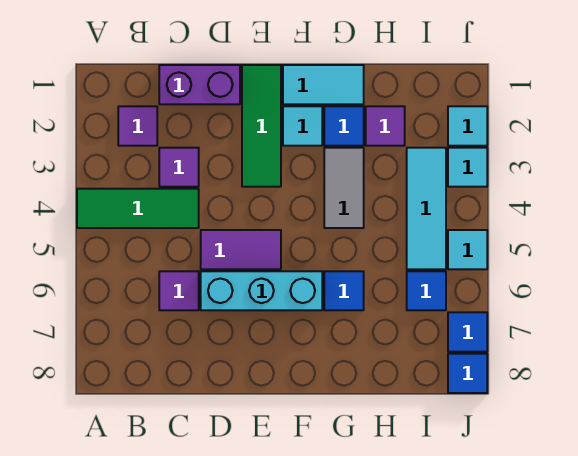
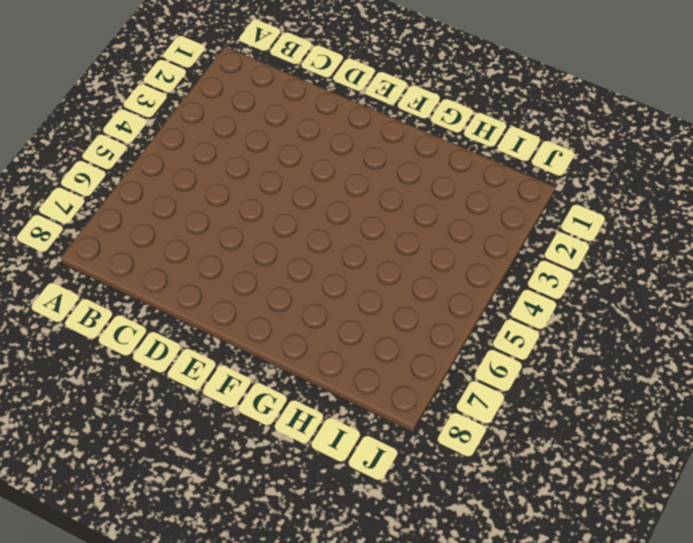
none -> green 1x3 tile [77,189,199,228]
none -> purple 1x1 tile [118,106,157,146]
none -> purple 1x2 brick [159,65,240,104]

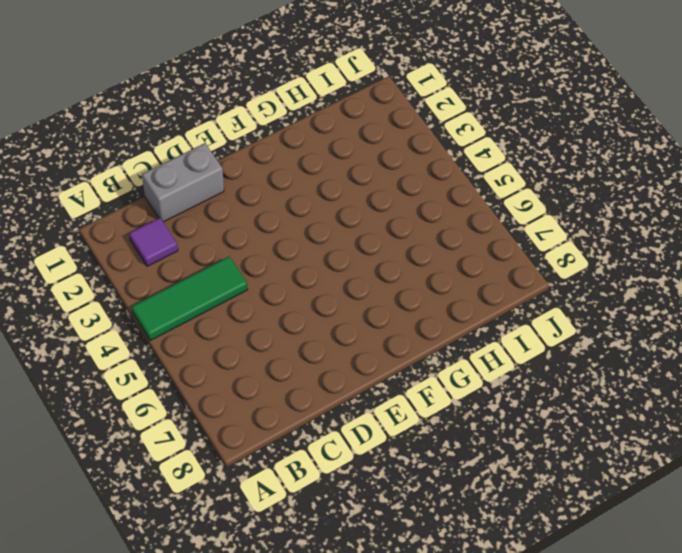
grey 1x2 brick [142,143,224,222] -> purple 1x2 brick [159,65,240,104]
none -> purple 1x1 tile [159,148,199,187]
none -> purple 1x1 tile [159,271,199,310]
none -> purple 1x2 tile [201,230,281,269]

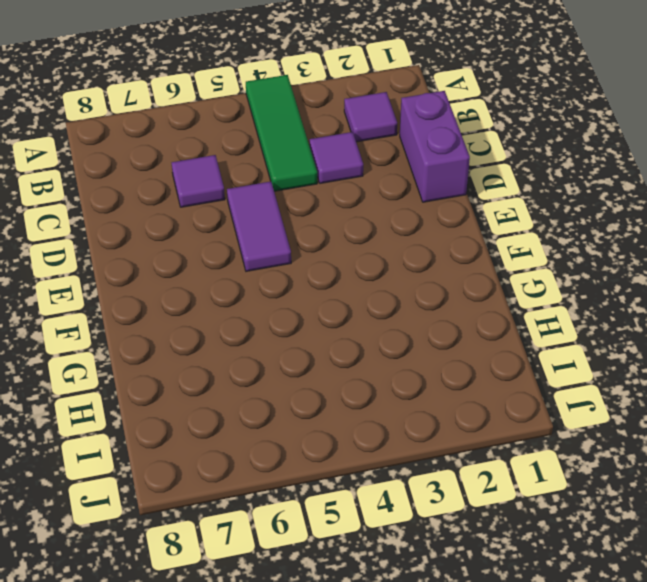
none -> cyan 1x3 brick [201,271,322,310]
none -> green 1x3 tile [242,65,281,187]
none -> cyan 1x2 tile [283,65,364,104]

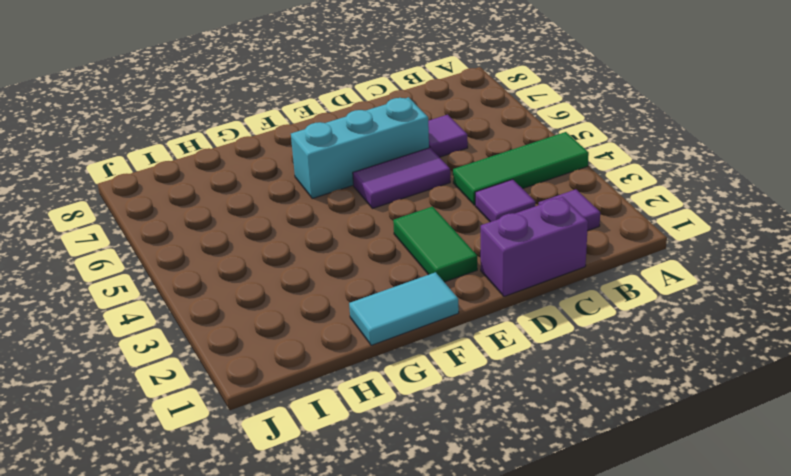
green 1x2 tile [393,206,477,282] -> green 1x3 tile [242,65,281,187]
none -> cyan 1x1 tile [283,106,322,146]
none -> blue 1x1 tile [324,106,364,146]
none -> grey 1x2 tile [324,148,364,228]

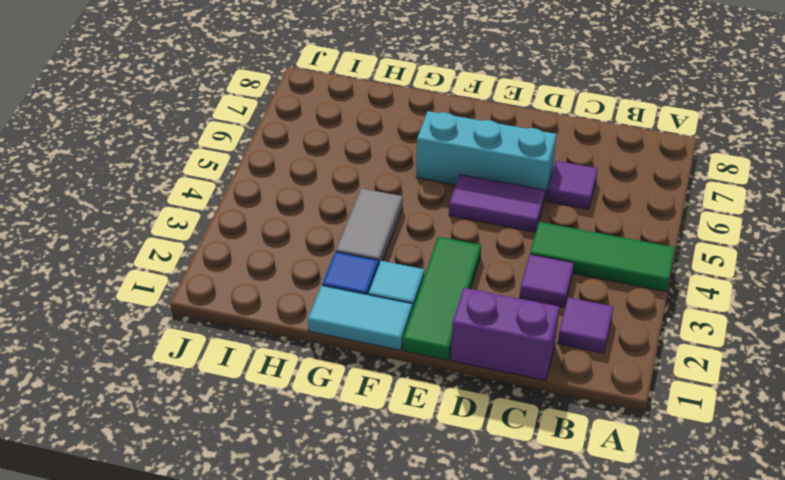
none -> blue 1x1 tile [324,271,364,310]
none -> purple 1x1 tile [366,106,405,146]
none -> cyan 1x3 tile [407,148,446,269]

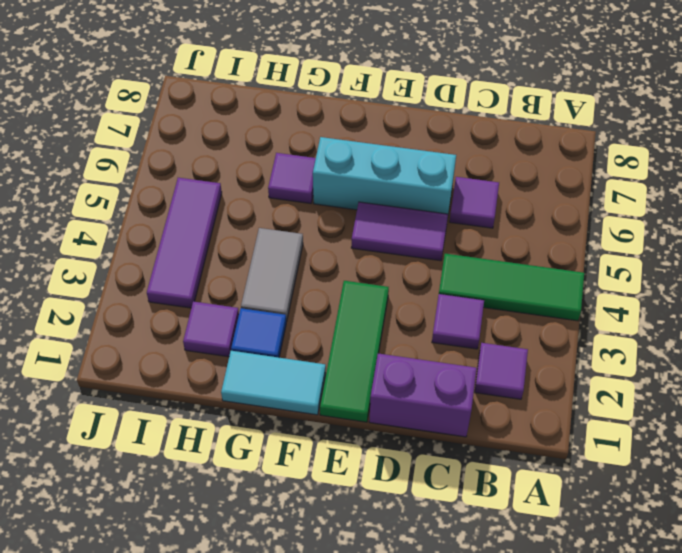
purple 1x1 tile [268,153,316,203] -> blue 1x1 tile [324,271,364,310]
purple 1x3 tile [147,178,222,308] -> cyan 1x3 tile [407,148,446,269]
none -> cyan 1x1 tile [283,106,322,146]
none -> blue 1x1 tile [407,271,446,310]
none -> cyan 1x1 tile [448,106,487,146]

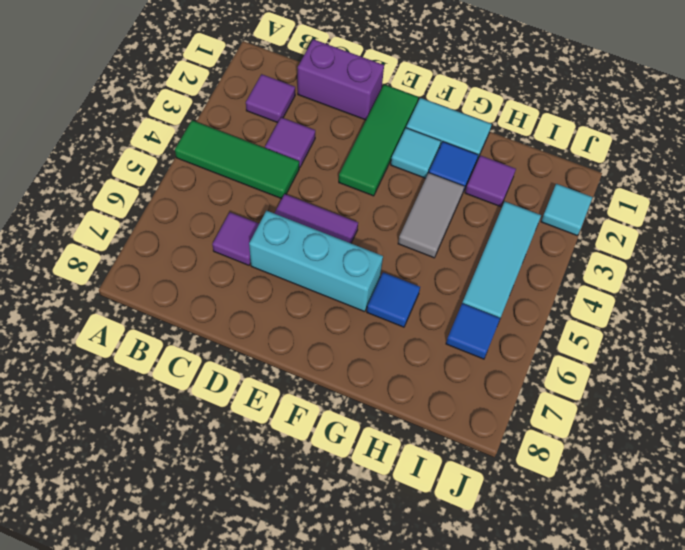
none -> cyan 1x1 tile [448,148,487,187]
none -> cyan 1x1 tile [448,230,487,269]
none -> blue 1x1 tile [448,312,487,352]

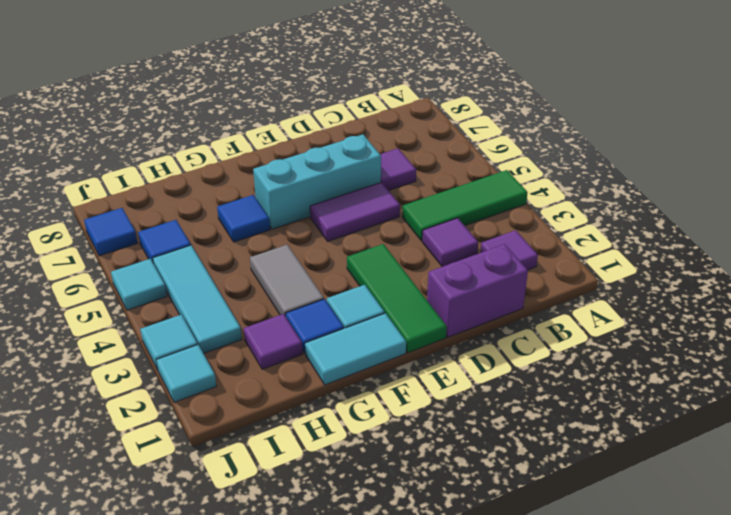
none -> blue 1x1 tile [448,354,487,393]

